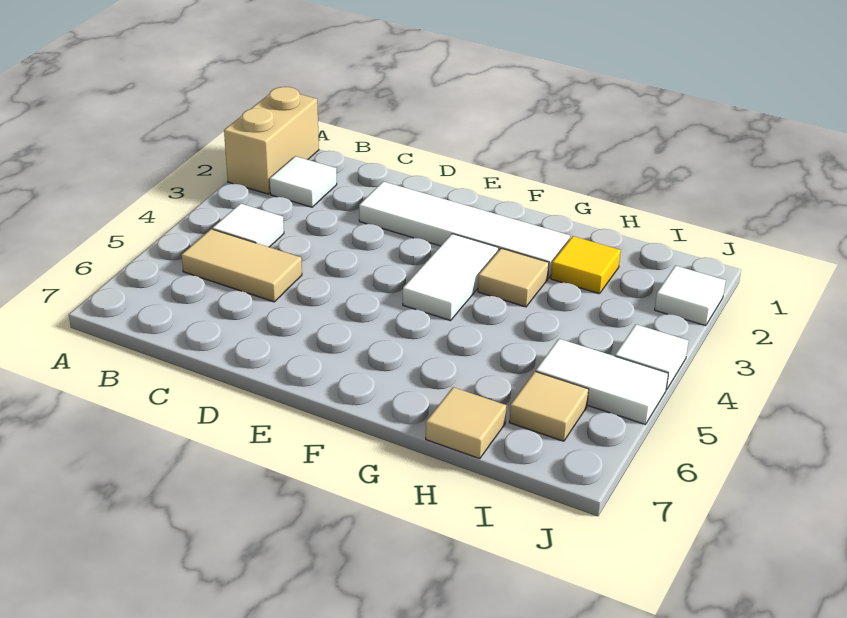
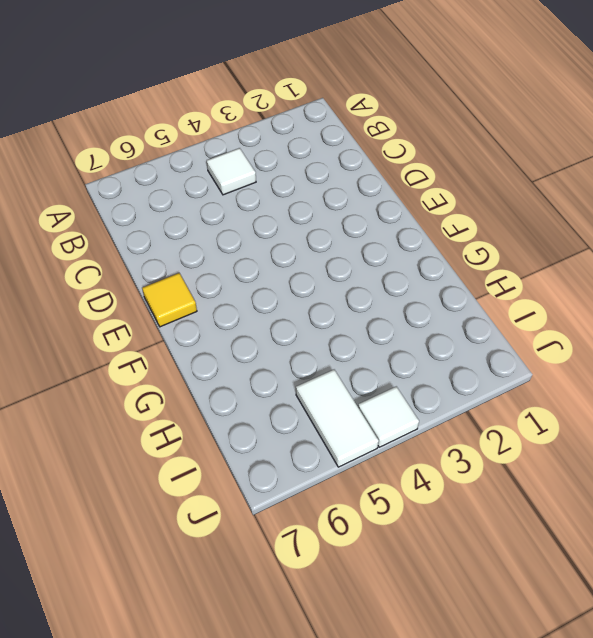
yellow 1x1 tile [142,273,197,327] -> yellow 1x1 tile moved to [551,236,621,294]
none -> tan 1x2 brick [224,87,319,194]
none -> white 1x1 tile [270,156,337,207]
none -> tan 1x2 tile [182,229,302,302]

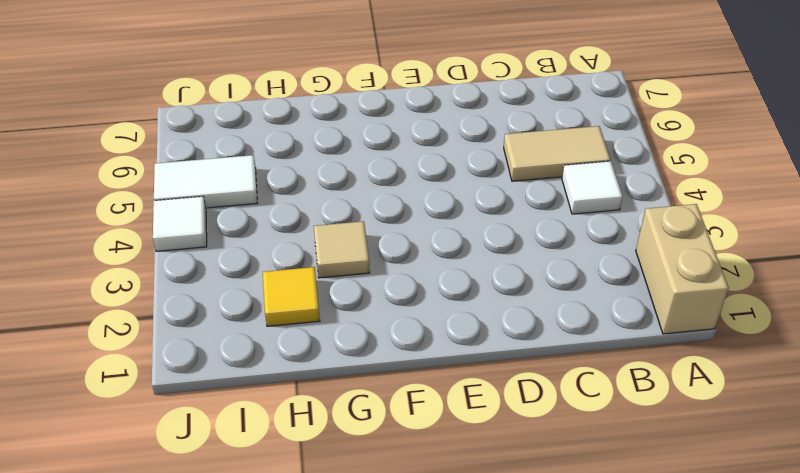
none -> white 1x1 tile [270,156,337,207]
none -> white 1x4 tile [359,182,570,278]
none -> white 1x2 tile [403,234,499,321]

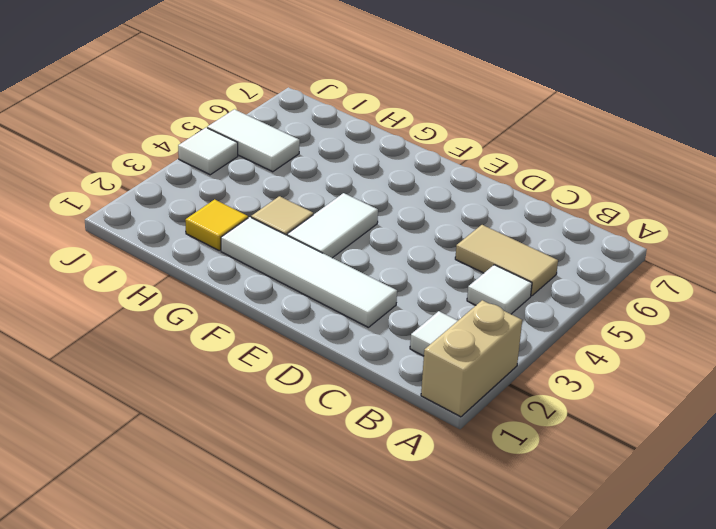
none -> tan 1x1 tile [426,387,506,459]
none -> tan 1x1 tile [509,371,589,441]
none -> white 1x1 tile [655,266,726,326]

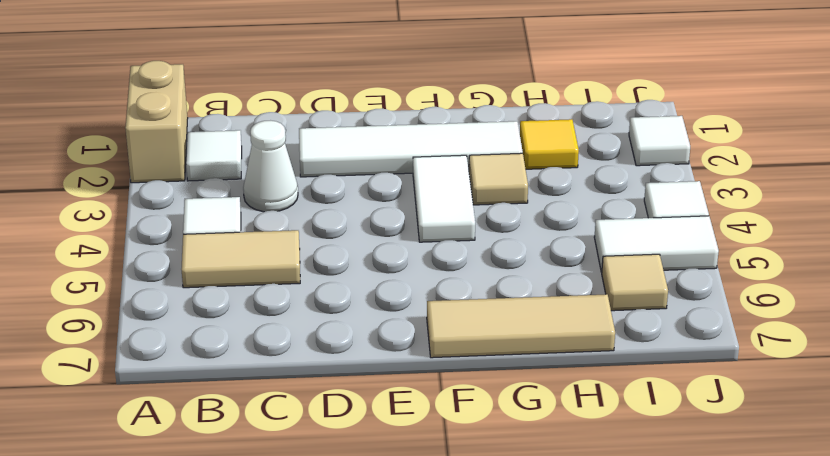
white 1x1 cone [243,121,298,212] -> none
tan 1x3 tile [427,294,615,358] -> tan 1x1 tile [426,387,506,459]

